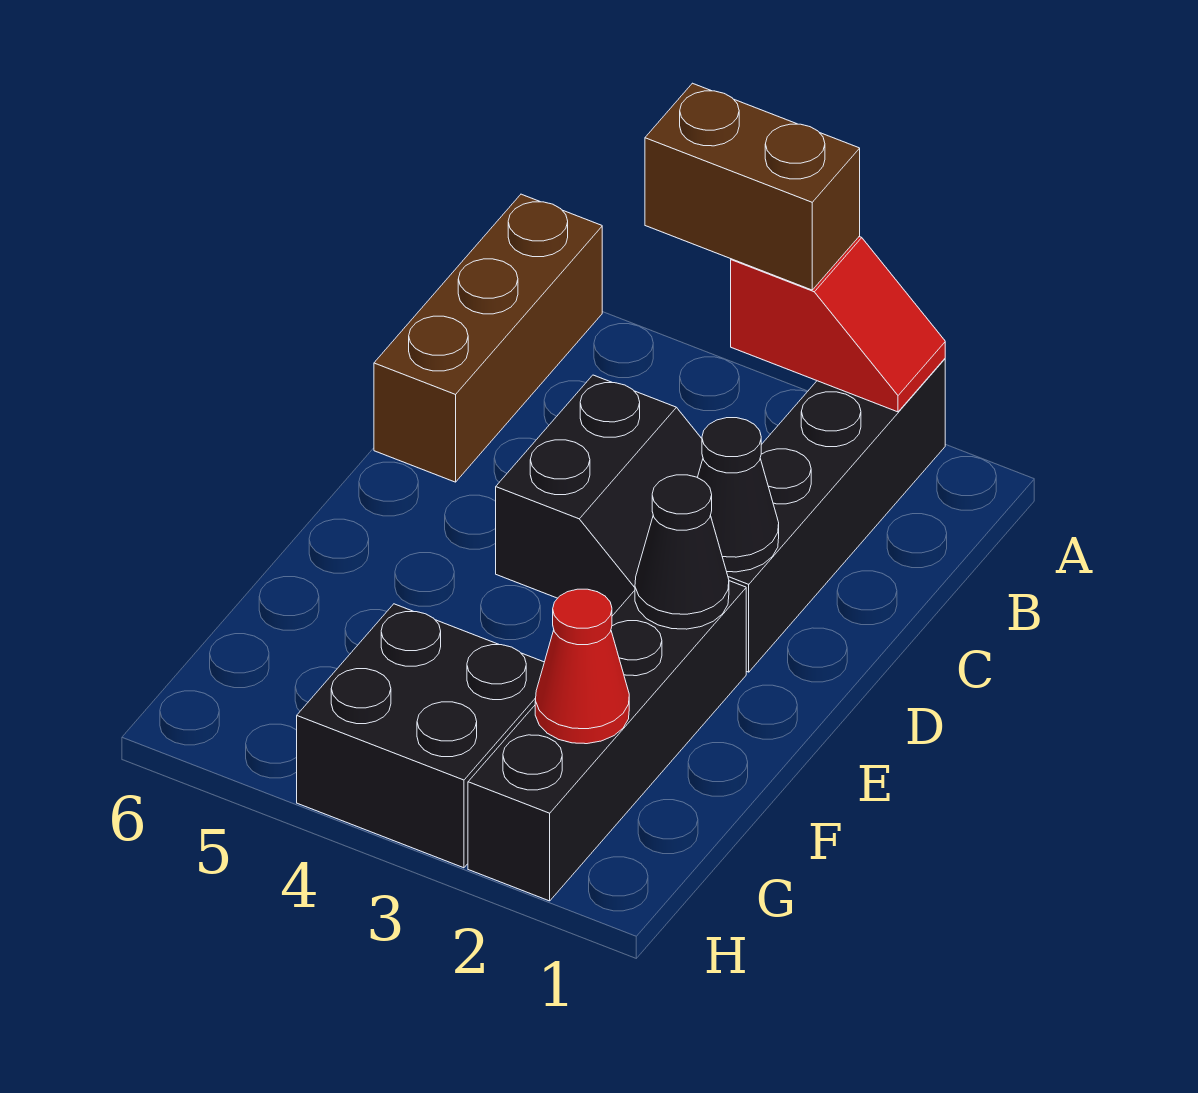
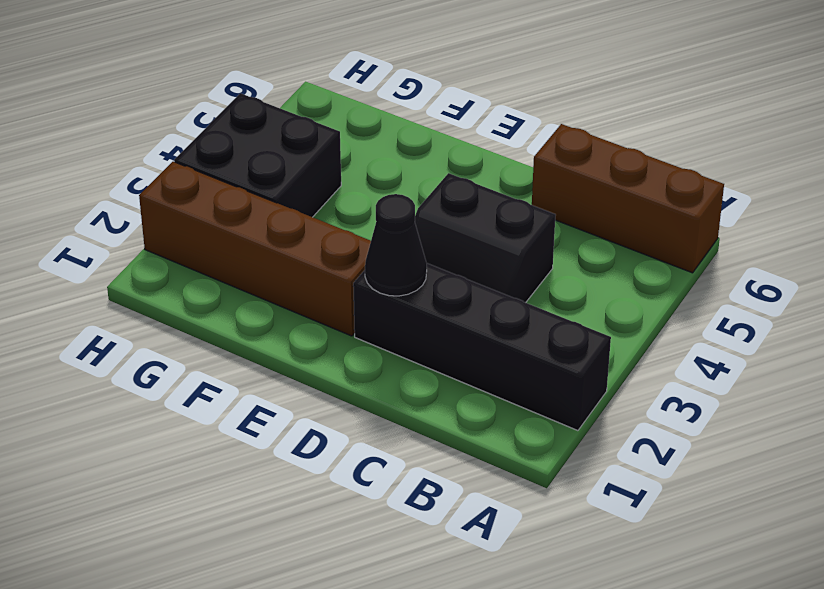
brown 1x4 brick [139,162,371,336] -> black 1x4 brick [468,581,746,901]
none -> red 1x2 slope [731,237,945,412]
none -> black 1x1 cone [635,475,729,629]

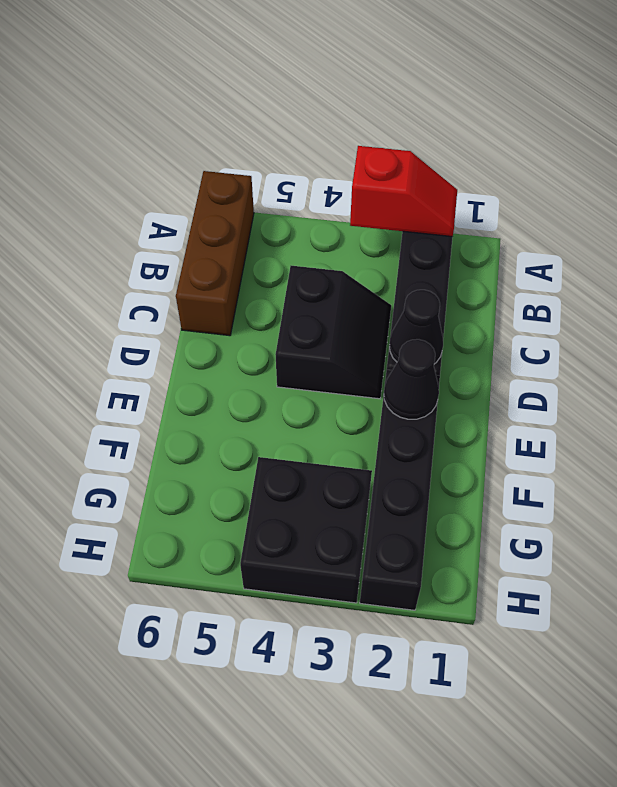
none -> red 1x1 cone [535,589,629,744]
none -> brown 1x2 brick [645,83,860,290]

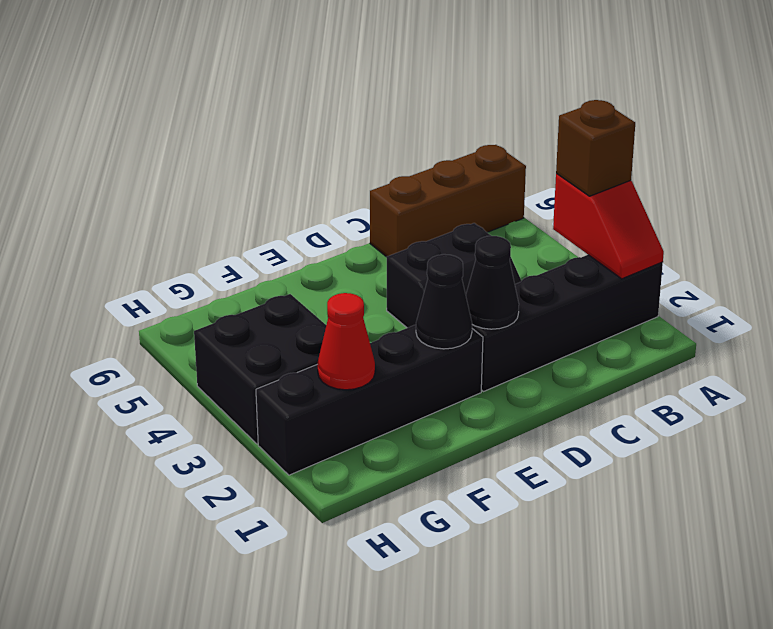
brown 1x1 brick [556,100,635,196] -> brown 1x2 brick [645,83,860,290]

